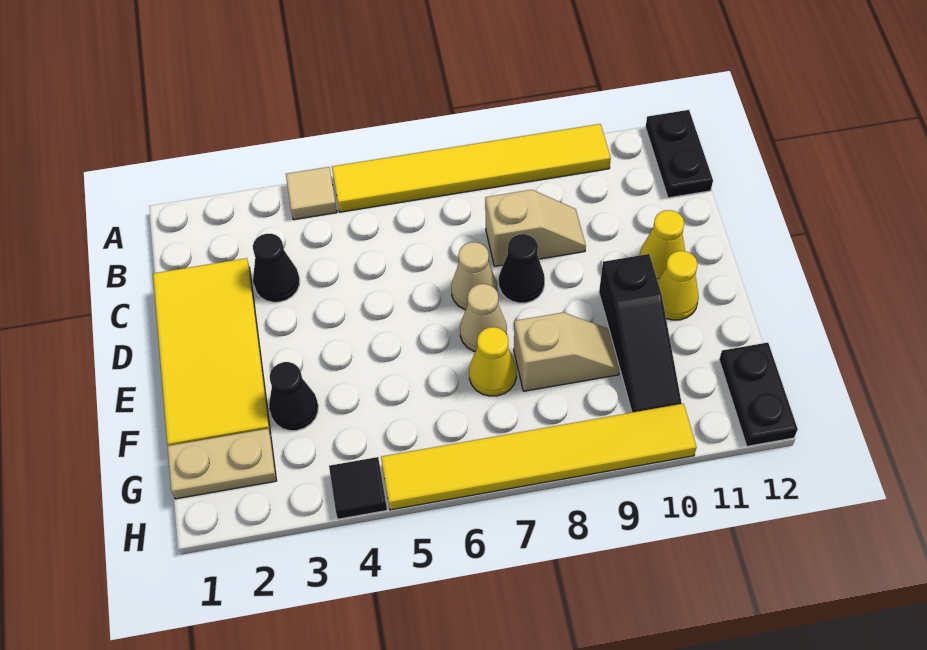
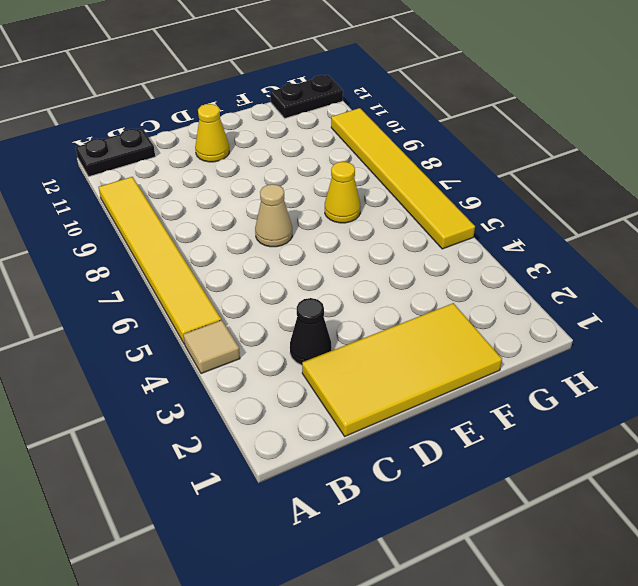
none -> tan 1x2 slope [485,190,586,266]
none -> black 1x1 cone [499,234,545,303]
none -> tan 1x1 cone [460,284,507,352]

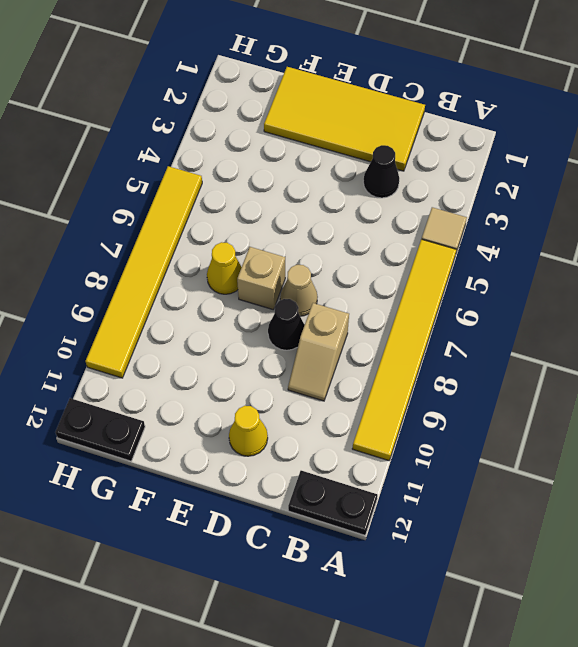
tan 1x1 brick [237,247,285,310] -> tan 1x1 cone [460,284,507,352]
none -> black 1x3 slope [599,254,682,412]
none -> yellow 1x1 cone [658,251,699,320]
none -> black 1x1 cone [269,362,318,431]

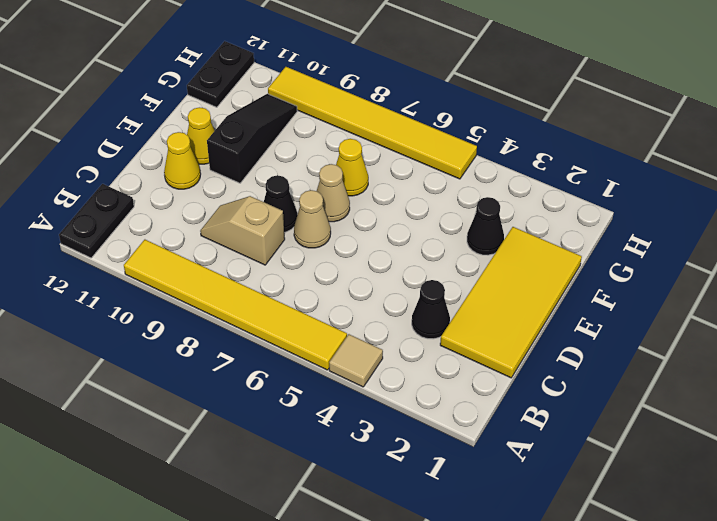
none -> tan 1x2 slope [514,312,620,391]
none -> tan 1x2 plate [167,429,277,499]
none -> black 1x1 tile [329,457,387,519]

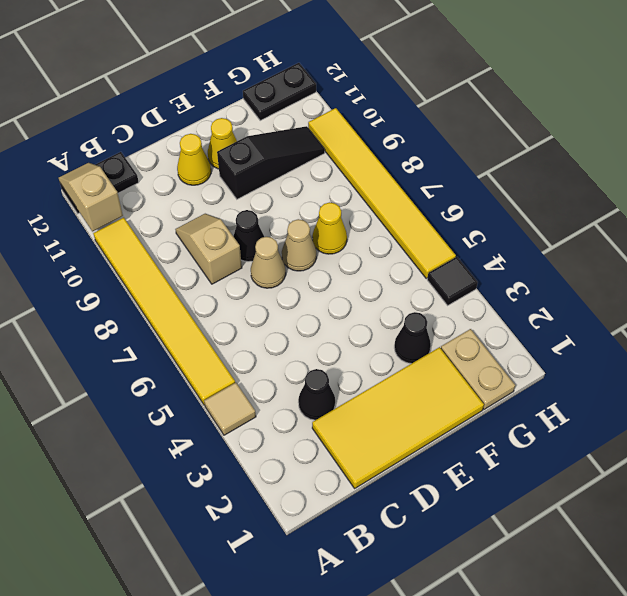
tan 1x2 slope [59,163,123,231] -> tan 1x2 slope moved to [514,312,620,391]

